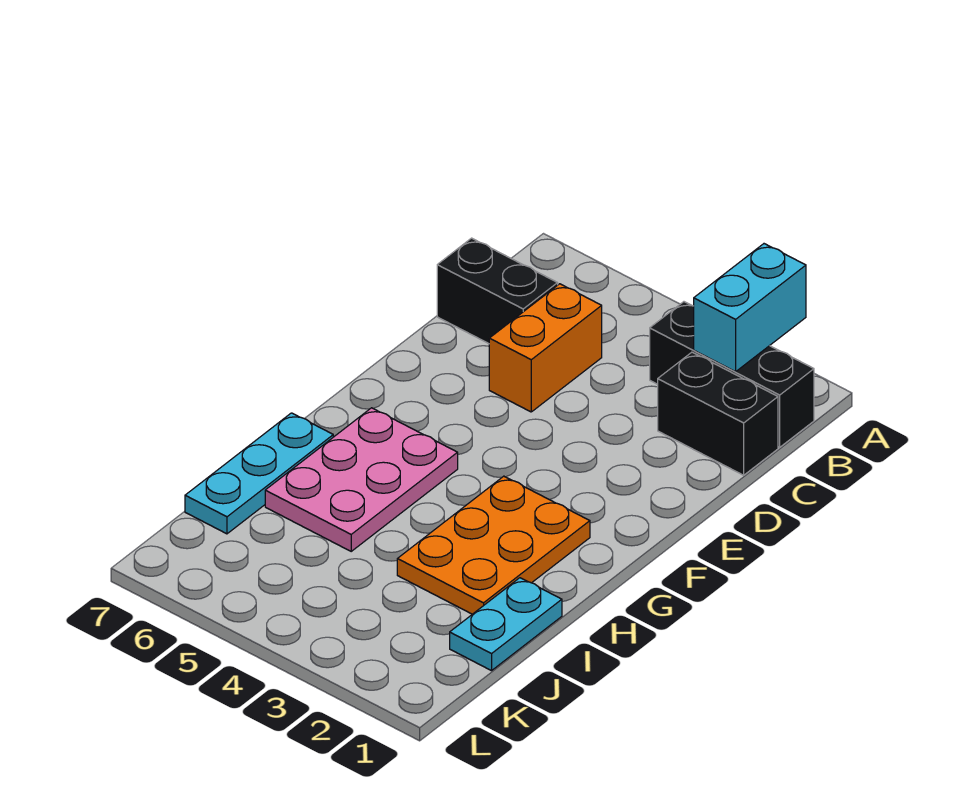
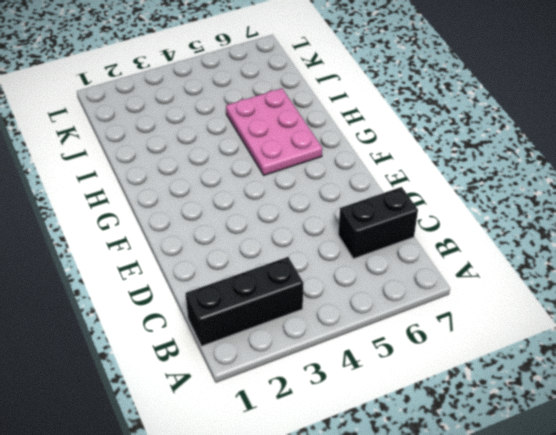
none -> black 1x2 brick [658,352,778,475]
none -> orange 1x2 brick [489,284,602,412]

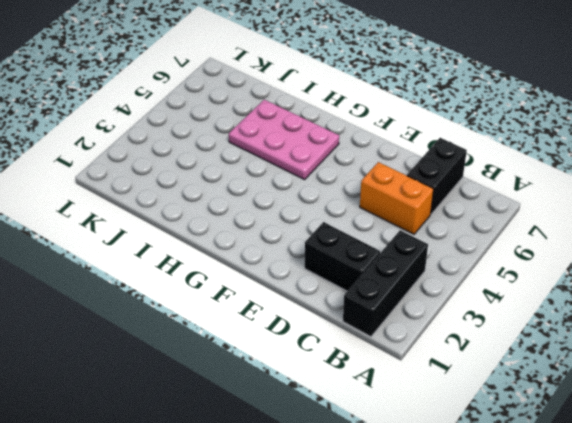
black 1x2 brick [305,222,380,291] -> black 1x2 brick turned to [658,352,778,475]
none -> orange 2x3 plate [397,476,590,614]
none -> cyan 1x3 plate [185,413,333,534]

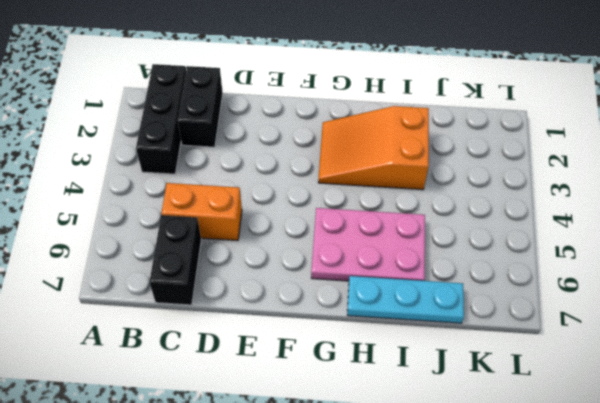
orange 2x3 slope [318,106,429,190] -> orange 2x3 plate [397,476,590,614]
none -> cyan 1x2 plate [450,578,562,671]
none -> cyan 1x2 brick [694,244,806,372]

